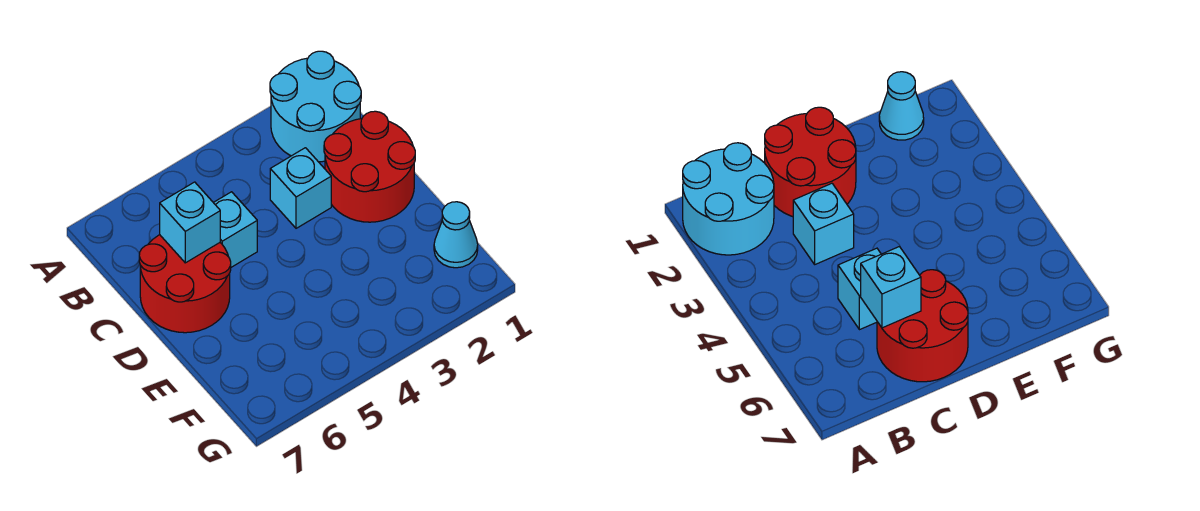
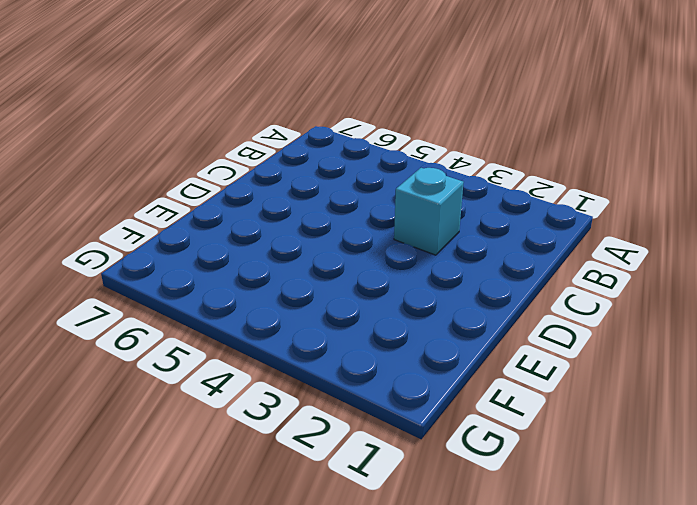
none -> cyan 2x2 round brick [270,51,361,162]
none -> red 2x2 round brick [324,111,415,222]

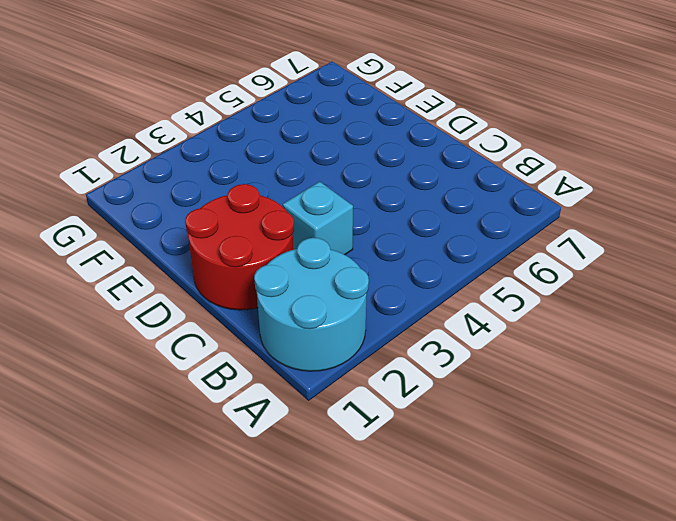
none -> cyan 1x1 brick [213,192,257,267]
none -> red 2x2 round brick [139,235,231,333]

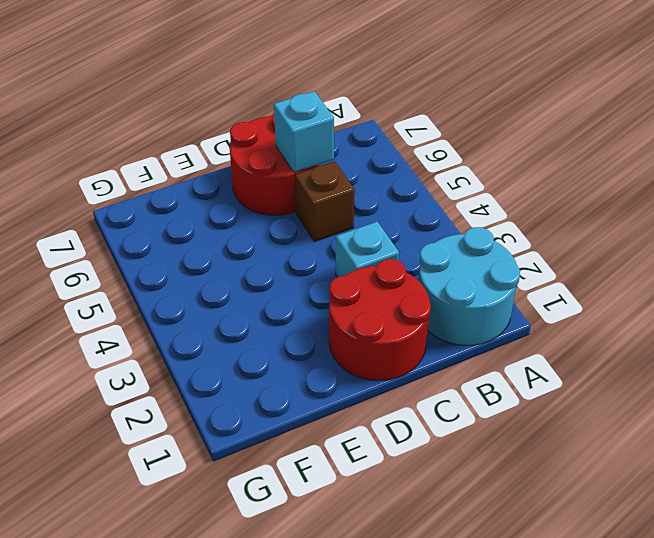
brown 1x1 brick [295,161,355,242] -> cyan 1x1 brick [213,192,257,267]
none -> cyan 1x1 cone [434,202,478,268]

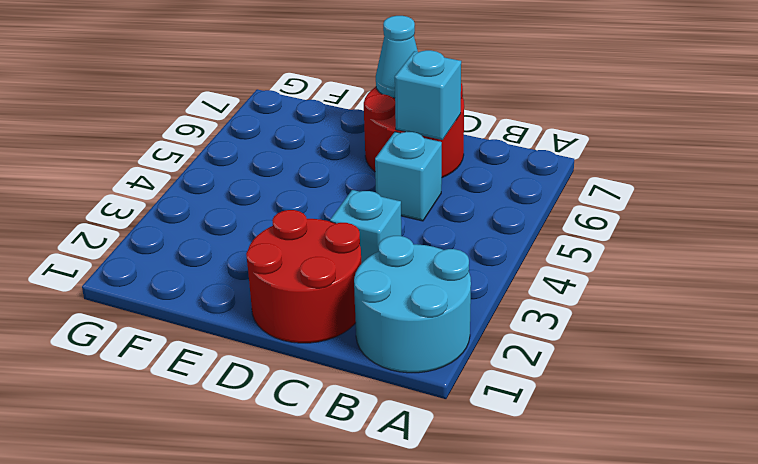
cyan 1x1 cone [376,16,418,98] -> cyan 1x1 cone moved to [434,202,478,268]

